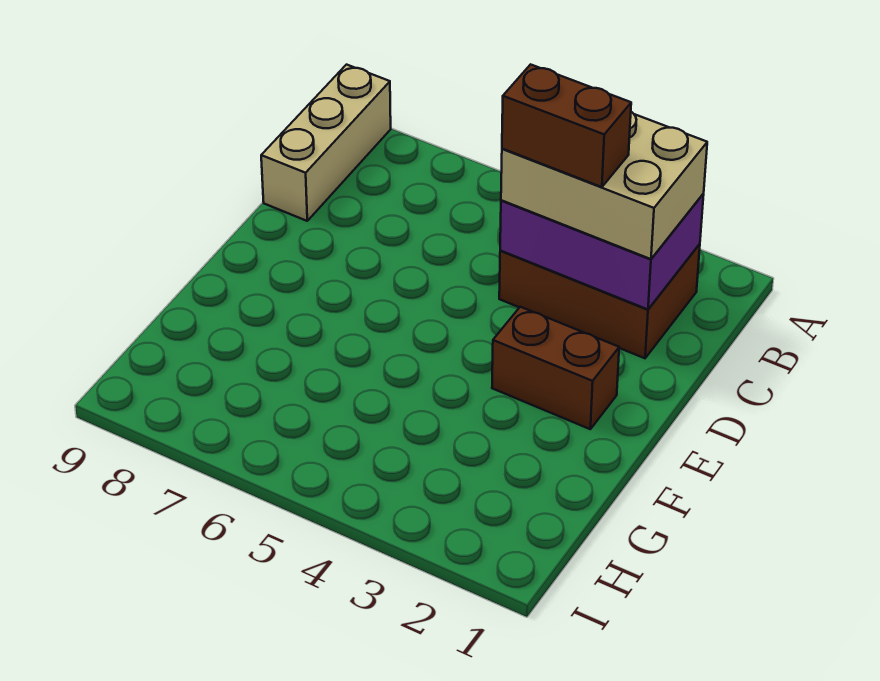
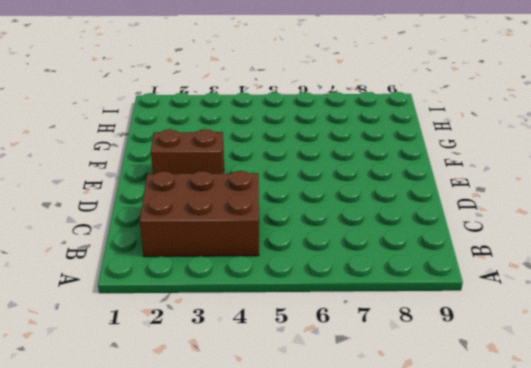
none -> tan 1x3 brick [261,65,391,221]
none -> purple 2x3 brick [500,194,704,309]

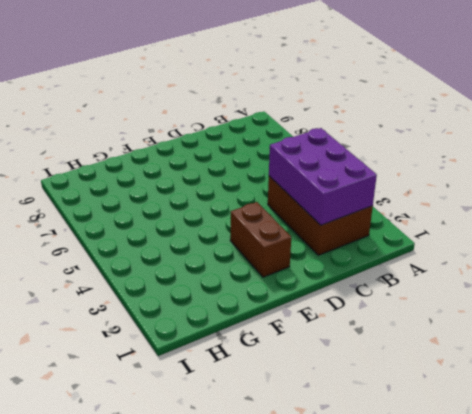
none -> tan 1x3 brick [261,65,391,221]
none -> tan 2x3 brick [501,112,707,259]

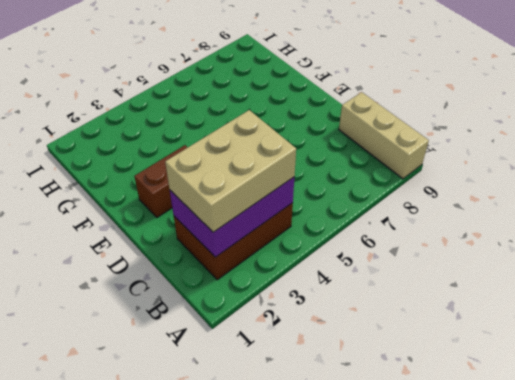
none -> brown 1x2 brick [502,64,631,187]

